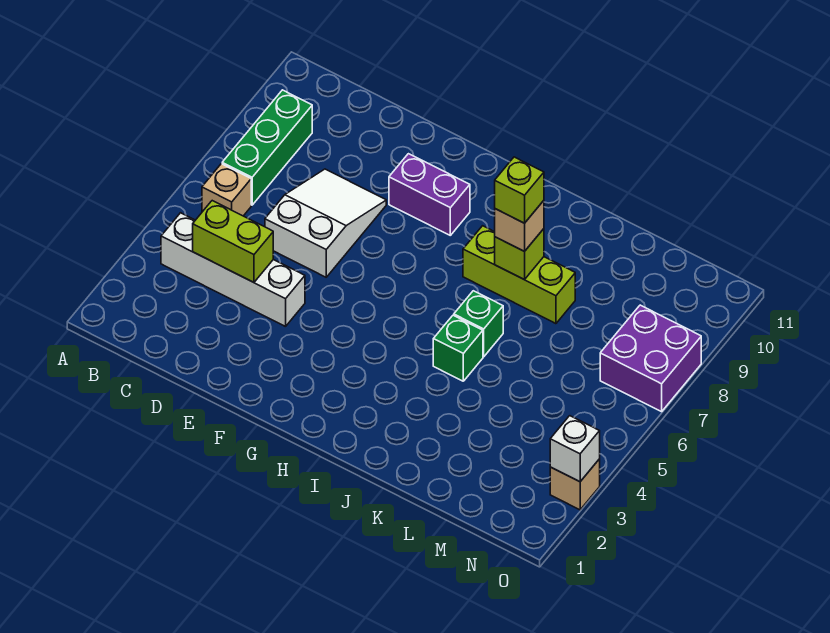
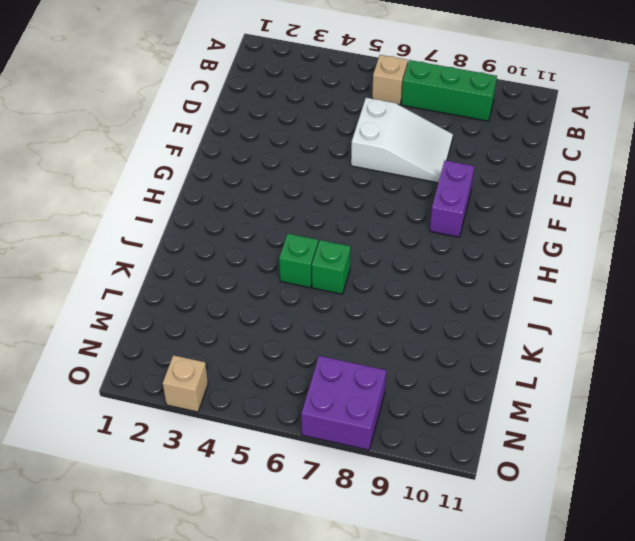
none -> white 1x4 brick [161,213,305,327]
none -> lime 1x3 brick [463,226,575,324]
none -> lime 1x2 brick [193,201,273,283]

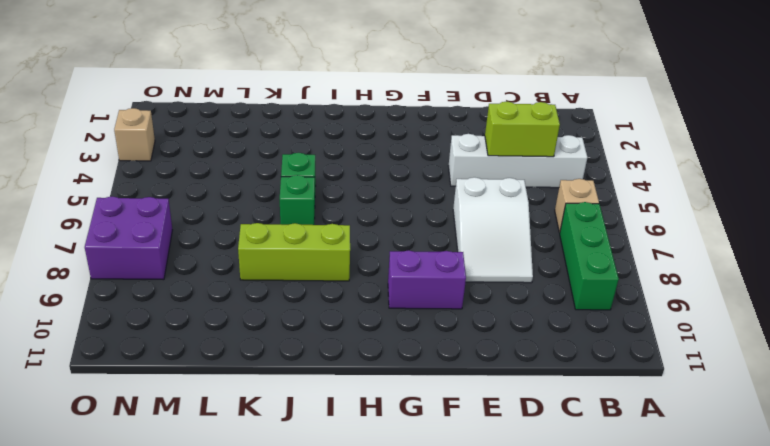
none -> lime 1x1 brick [495,229,544,280]
none -> white 1x1 brick [550,416,600,482]
none -> tan 1x1 brick [495,201,544,251]

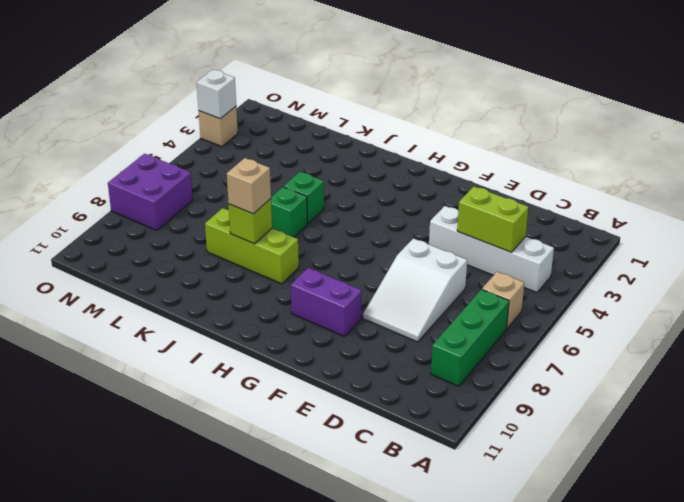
none -> lime 1x1 brick [495,157,544,223]

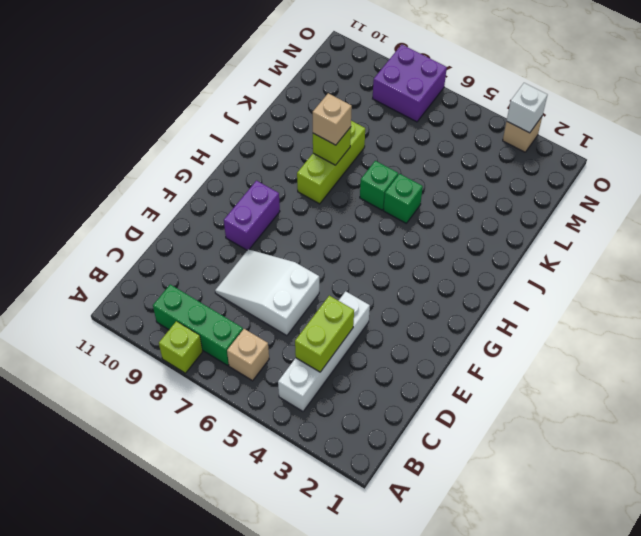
lime 1x1 brick [159,321,203,373] -> lime 1x1 brick moved to [495,157,544,223]

